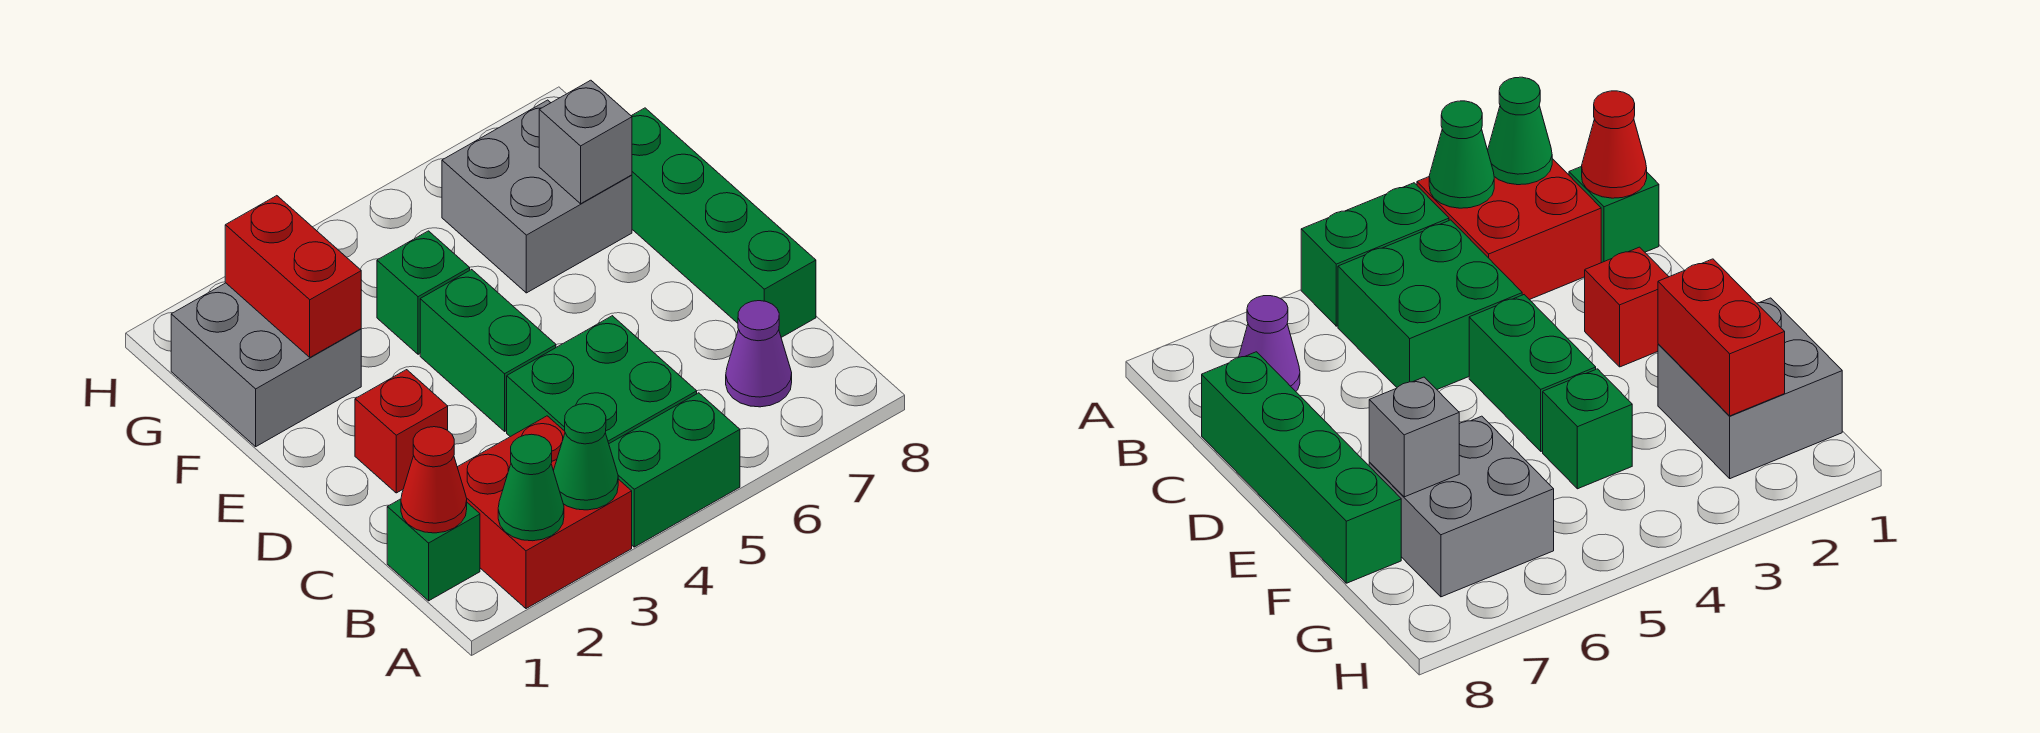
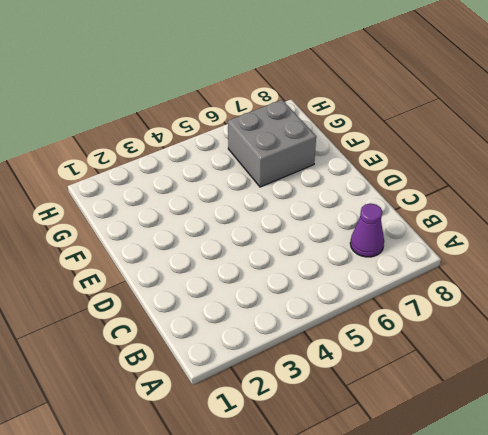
none -> red 2x2 brick [457,416,632,609]
none -> green 1x2 brick [609,393,740,547]
none -> green 1x1 brick [387,499,480,601]

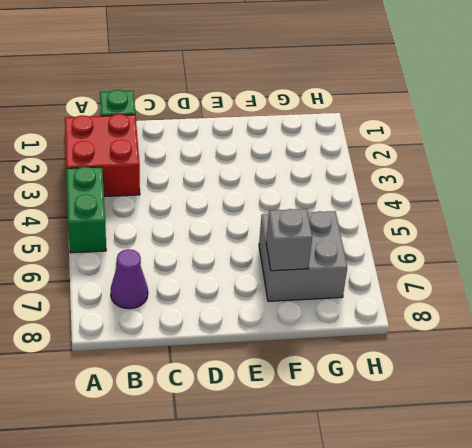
none -> green 2x2 brick [507,316,697,443]
none -> green 1x4 brick [632,108,816,337]
none -> red 1x1 brick [355,370,448,493]

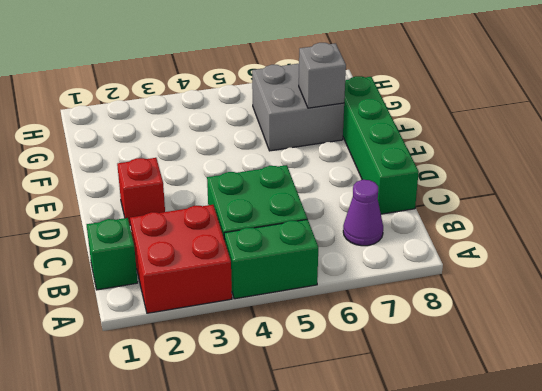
none -> green 1x2 brick [420,270,556,431]
none -> grey 2x2 brick [171,283,361,446]
none -> green 1x1 brick [377,231,470,354]

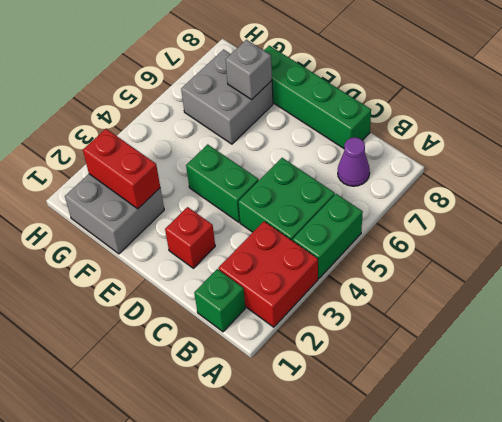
none -> green 1x1 brick [377,231,470,354]
none -> green 1x1 cone [498,434,564,541]
none -> green 1x1 cone [553,404,618,510]

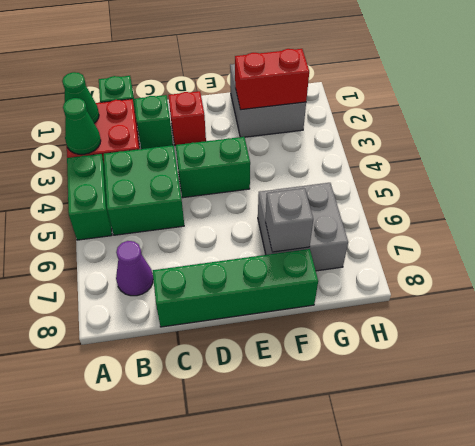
green 1x1 brick [134,95,173,149] -> green 1x1 brick moved to [377,231,470,354]
none -> red 1x1 cone [401,427,467,533]

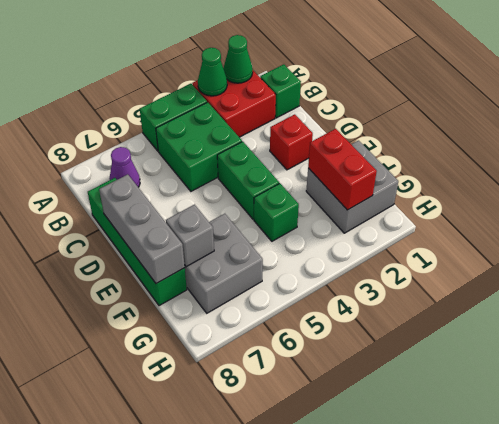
grey 1x3 brick [99,174,185,284] -> none
none -> red 1x1 cone [401,427,467,533]

